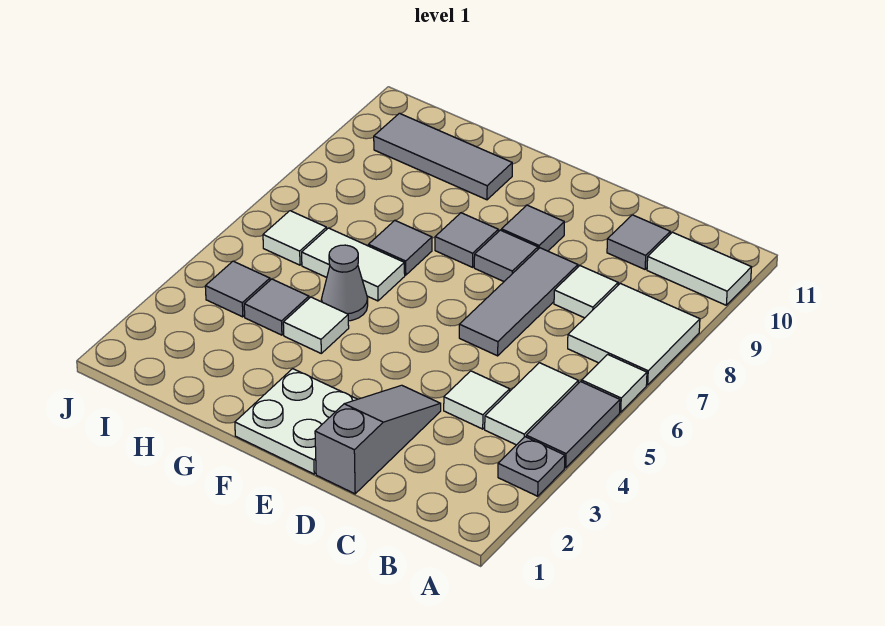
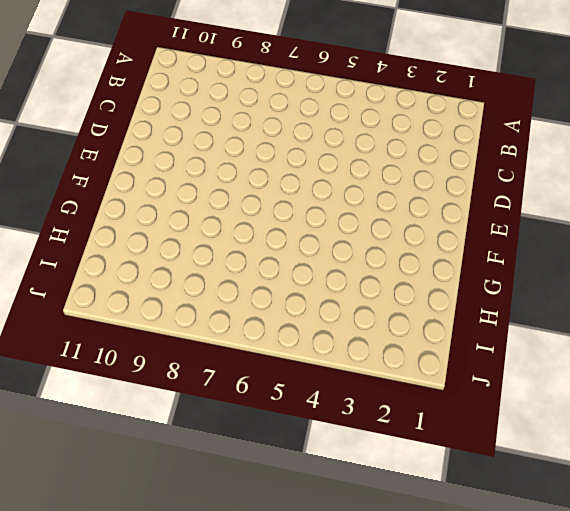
none -> grey 1x1 plate [498,437,565,496]
none -> grey 1x2 tile [526,382,620,468]
none -> white 1x1 tile [582,354,647,412]

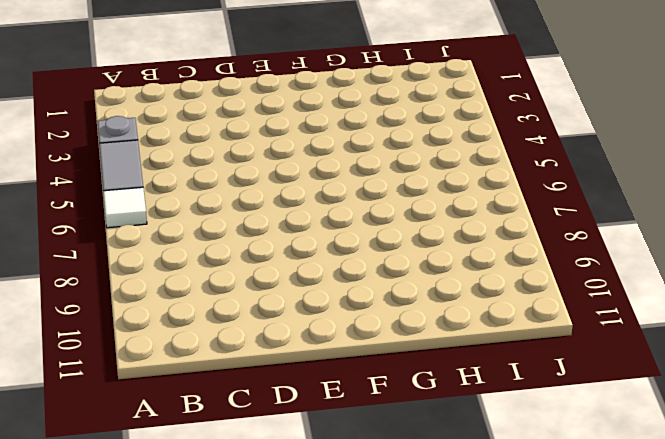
none -> white 2x2 tile [568,283,700,385]
none -> white 1x2 tile [647,232,752,305]
none -> white 1x2 tile [485,363,578,445]

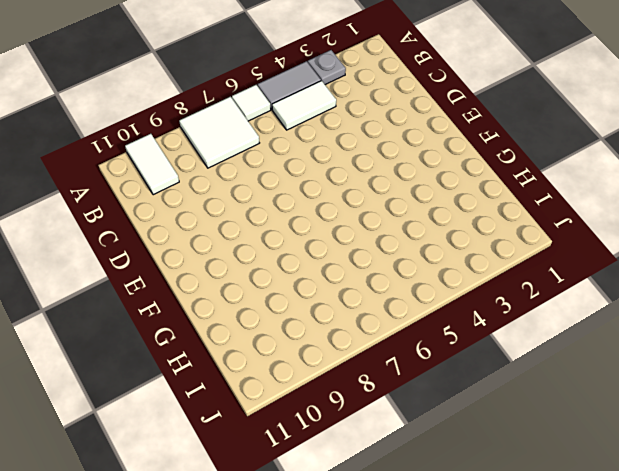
none -> white 1x1 tile [444,371,510,429]
none -> white 1x1 tile [554,266,618,318]
none -> grey 1x1 tile [607,215,670,269]

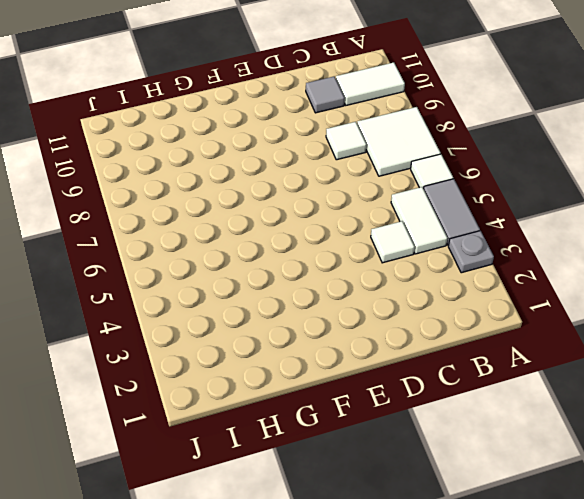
none -> grey 1x3 slope [315,385,441,494]
none -> grey 1x3 tile [459,248,578,356]
none -> white 2x2 plate [235,369,357,474]

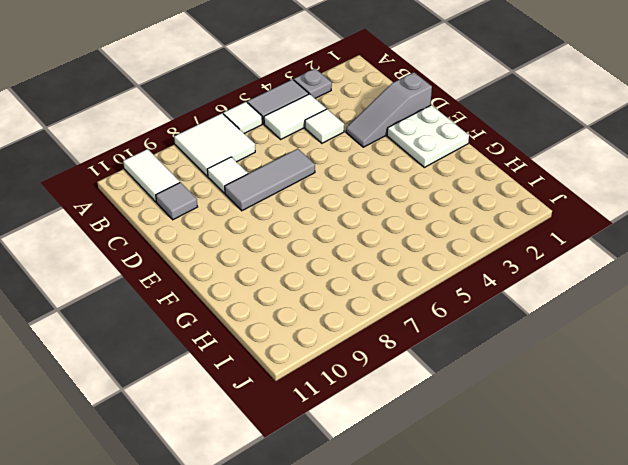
none -> grey 1x1 tile [474,230,538,281]
none -> grey 1x1 tile [502,205,564,251]
none -> grey 1x1 tile [435,213,498,267]

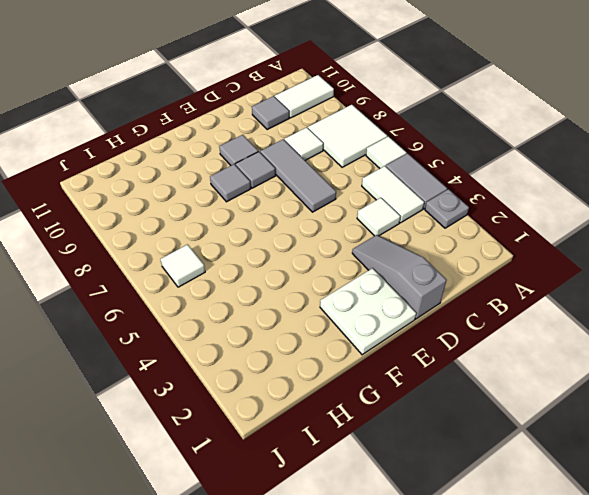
none -> white 1x1 tile [283,297,349,353]
none -> grey 1x1 cone [321,245,368,321]
none -> white 1x2 tile [302,228,405,301]

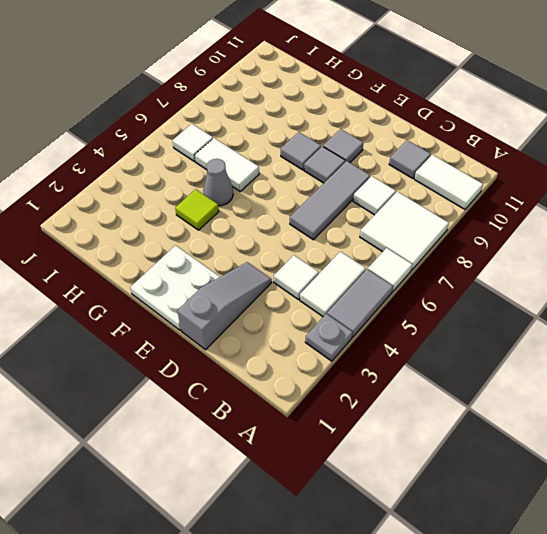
lime 1x1 tile [175,189,219,230] -> white 1x1 tile [283,297,349,353]
none -> grey 1x1 tile [368,221,432,275]
none -> grey 1x3 tile [374,113,512,200]
none -> grey 1x1 tile [244,279,309,335]

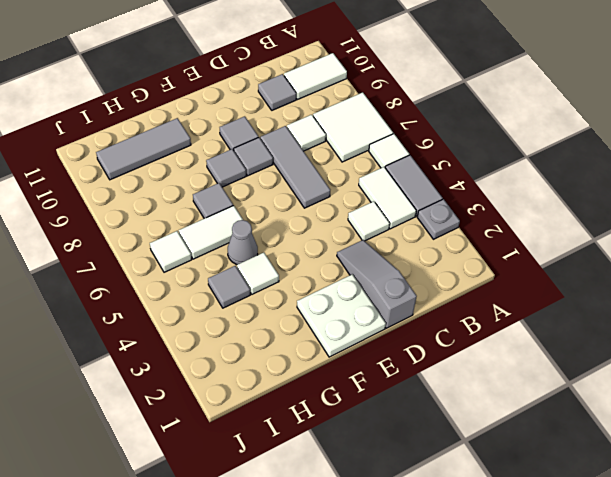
none -> grey 1x1 tile [205,261,270,317]

